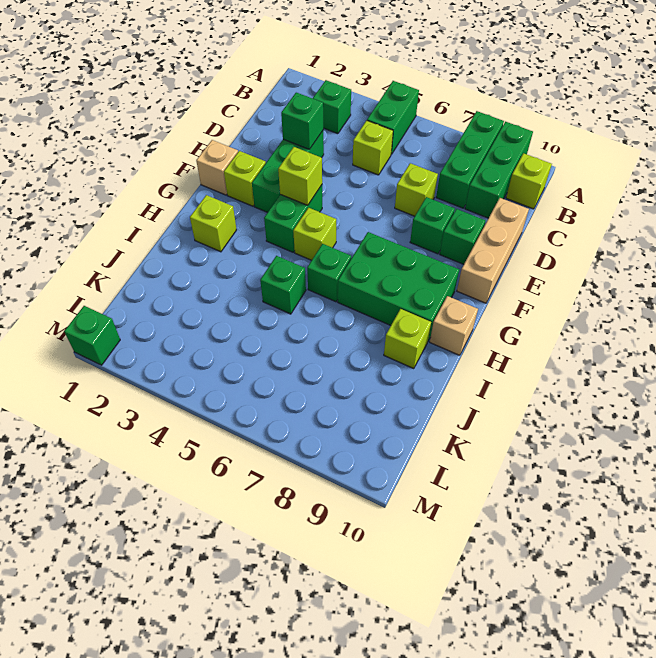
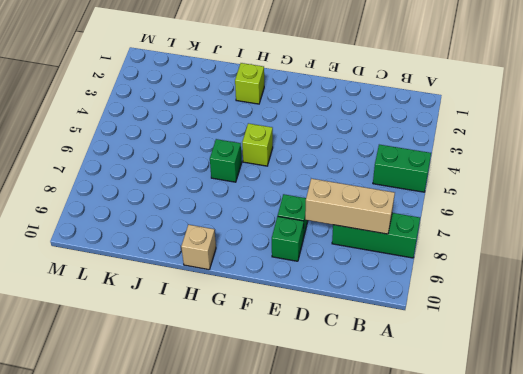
tan 1x3 brick [305,178,395,234] -> tan 1x3 brick moved to [457,198,529,303]
none -> green 1x3 brick [465,122,533,218]
none -> green 1x1 brick [313,80,351,134]
none -> lime 1x1 brick [506,153,552,209]

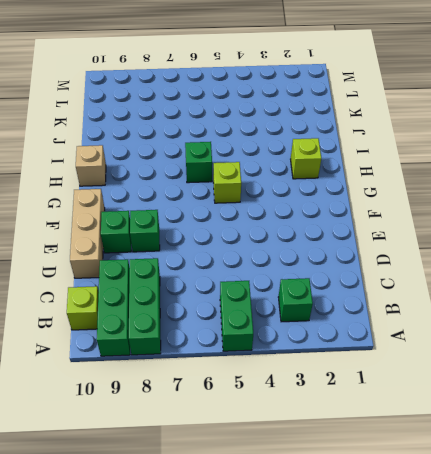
none -> lime 1x1 brick [353,120,393,175]
none -> green 1x3 brick [252,131,324,212]
none -> lime 1x1 brick [395,163,438,216]

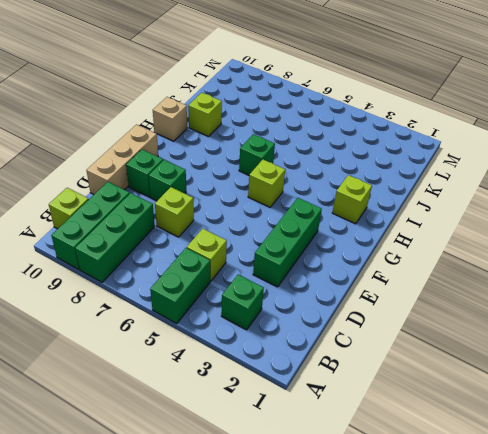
none -> tan 1x1 brick [196,140,238,195]
none -> lime 1x1 brick [224,151,266,206]
none -> green 1x2 brick [264,185,322,252]

